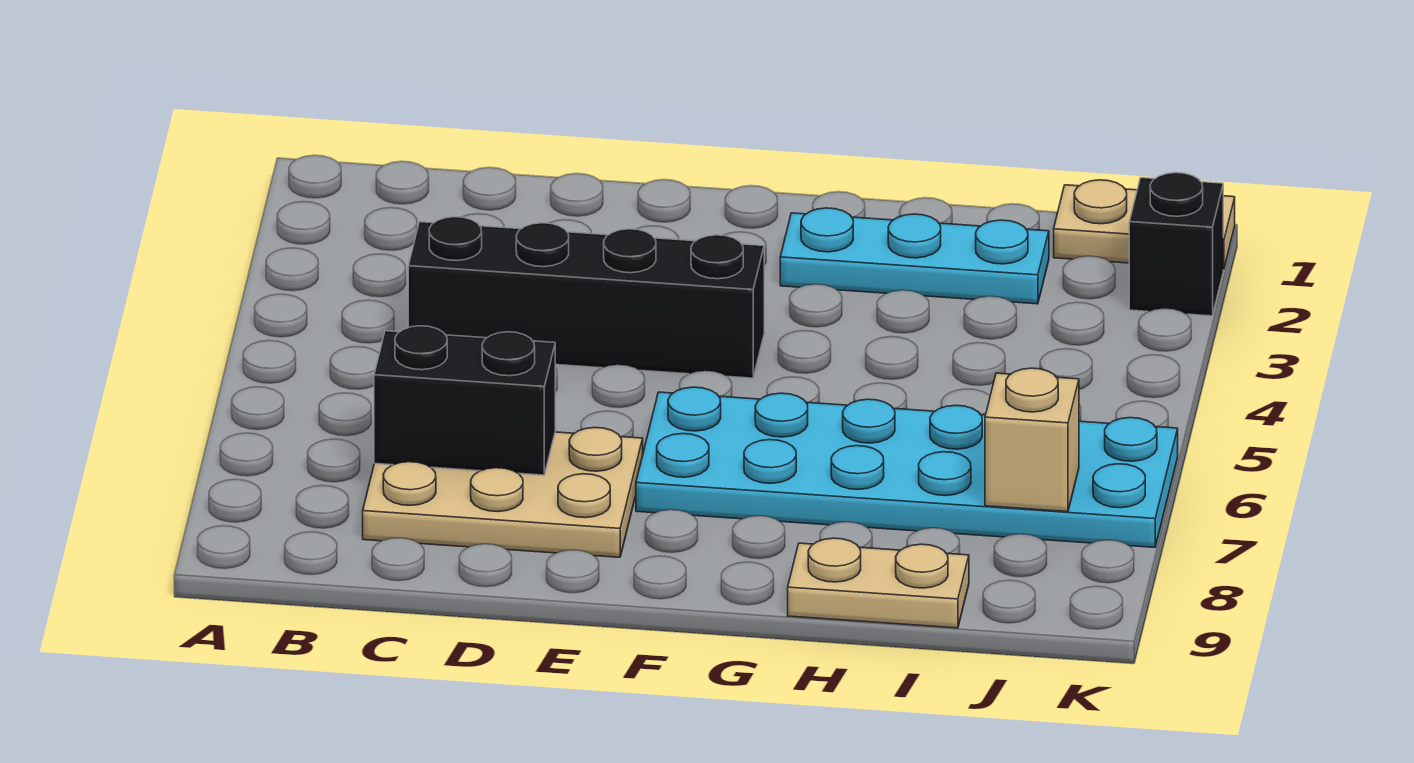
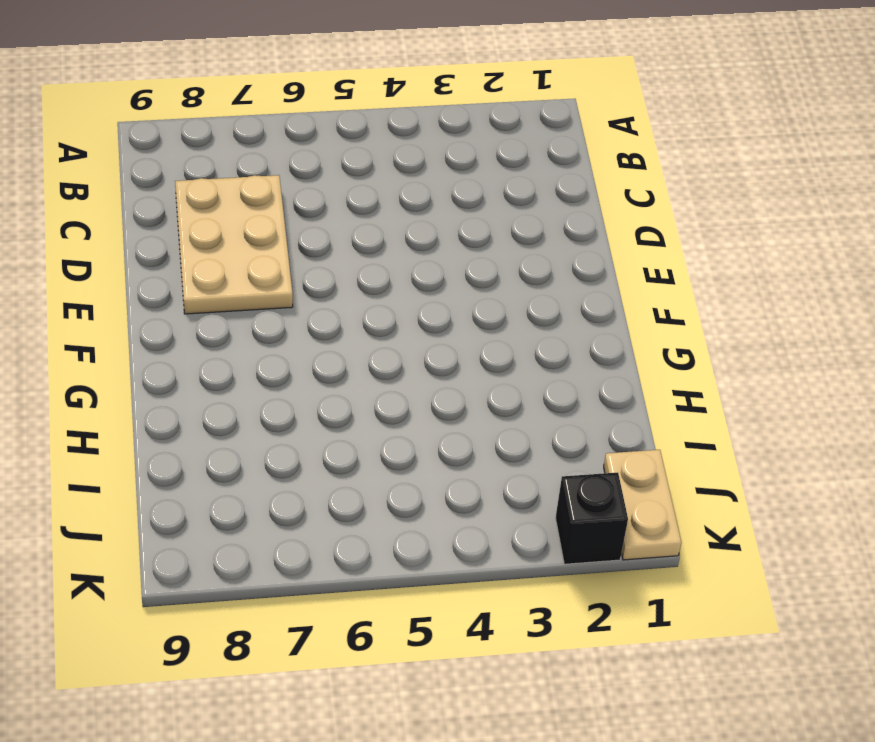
none -> black 1x4 brick [408,217,764,378]
none -> cyan 2x6 plate [636,387,1178,547]

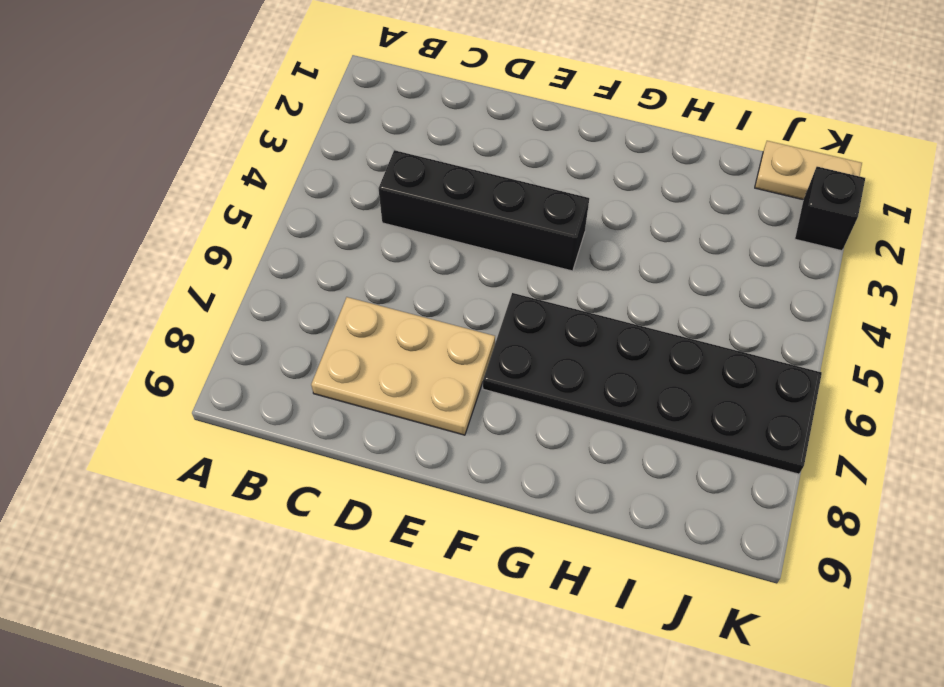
black 2x6 plate [483,293,822,474] -> cyan 2x6 plate [636,387,1178,547]
none -> cyan 1x3 plate [780,208,1049,304]
none -> tan 1x2 plate [788,538,969,628]

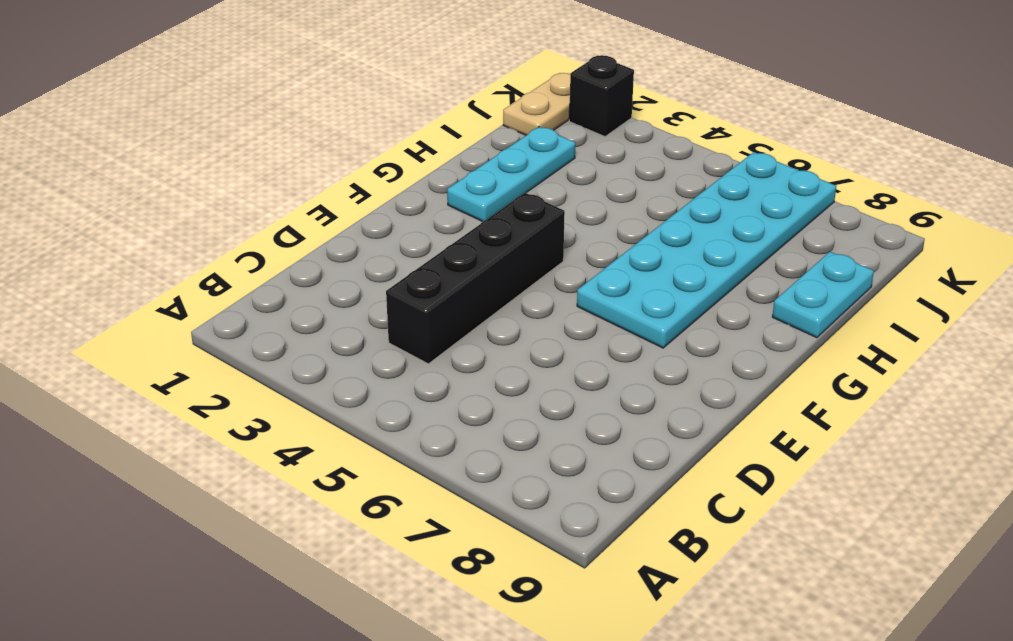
cyan 1x2 plate [772,252,874,338] -> tan 1x2 plate [788,538,969,628]
none -> tan 2x3 plate [363,428,643,557]
none -> black 1x2 brick [374,326,555,475]

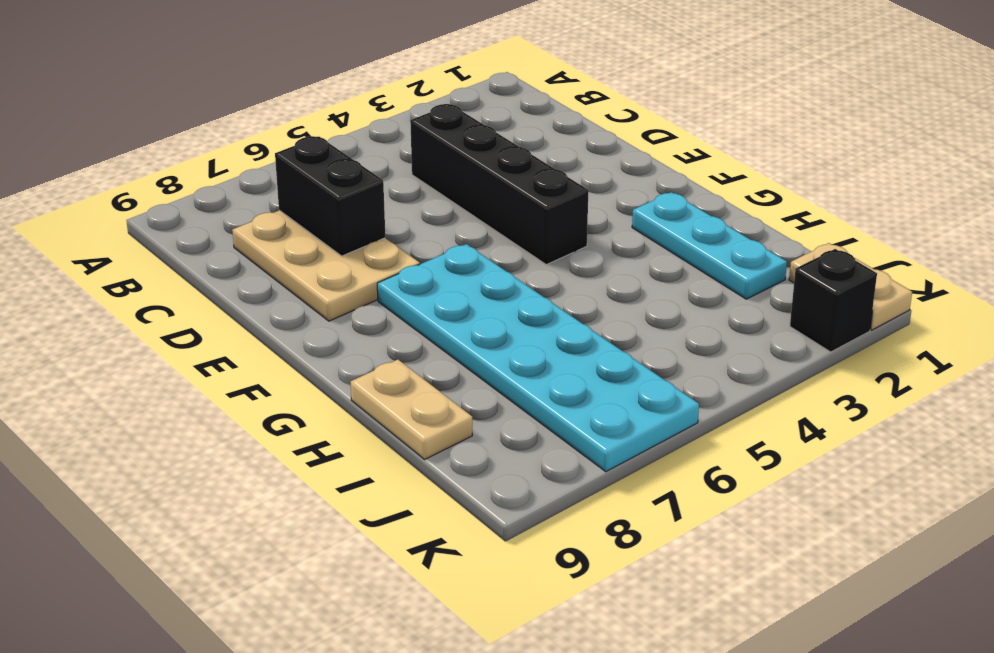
none -> tan 1x1 brick [985,368,1079,512]

